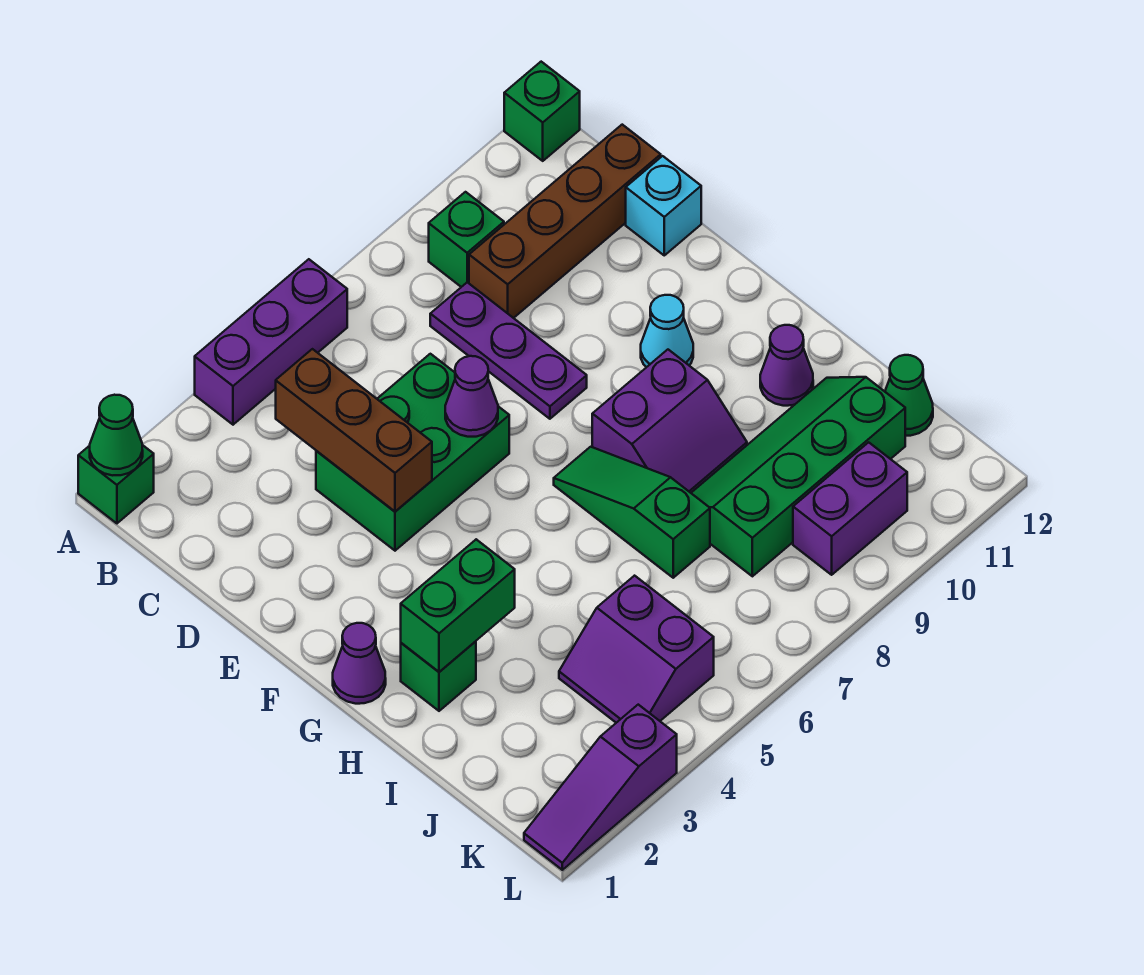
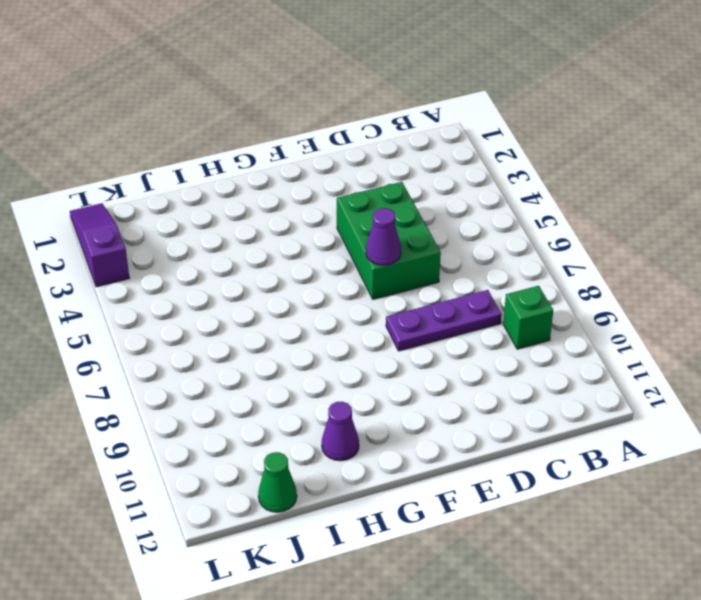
none -> green 1x1 brick [78,445,154,523]
none -> purple 1x3 brick [195,259,347,425]
none -> green 1x1 brick [504,62,580,161]

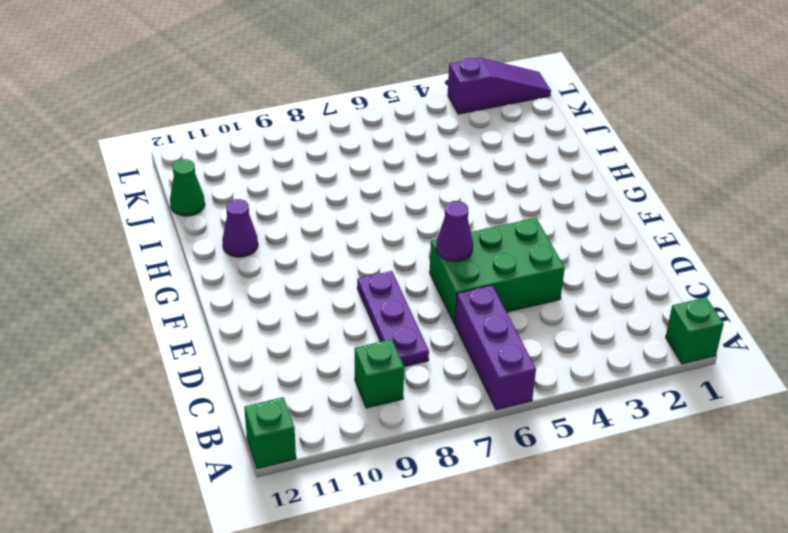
purple 1x3 brick [455,285,536,410] -> purple 1x3 brick turned to [195,259,347,425]
none -> brown 1x4 brick [469,125,661,318]
none -> cyan 1x1 brick [626,156,701,255]
none -> cyan 1x1 cone [641,295,693,367]

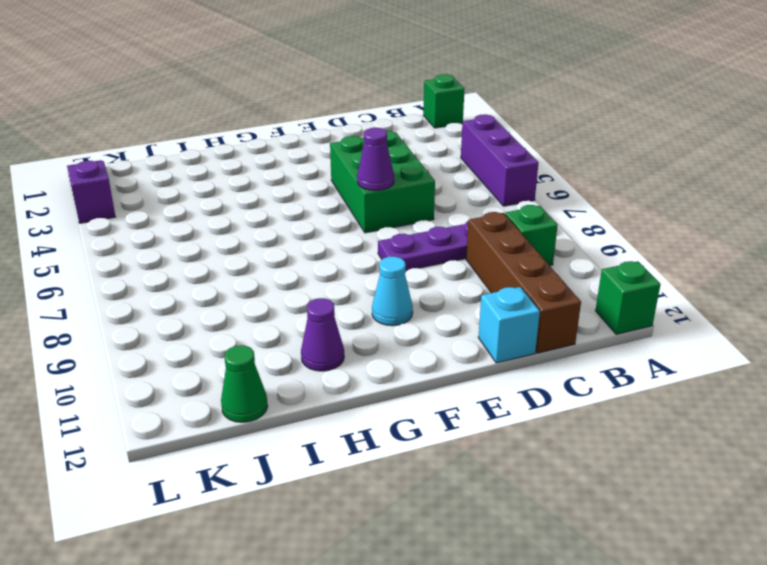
none -> purple 1x1 cone [333,623,386,704]
none -> green 1x3 slope [554,447,710,578]
none -> purple 2x2 slope [592,350,747,493]

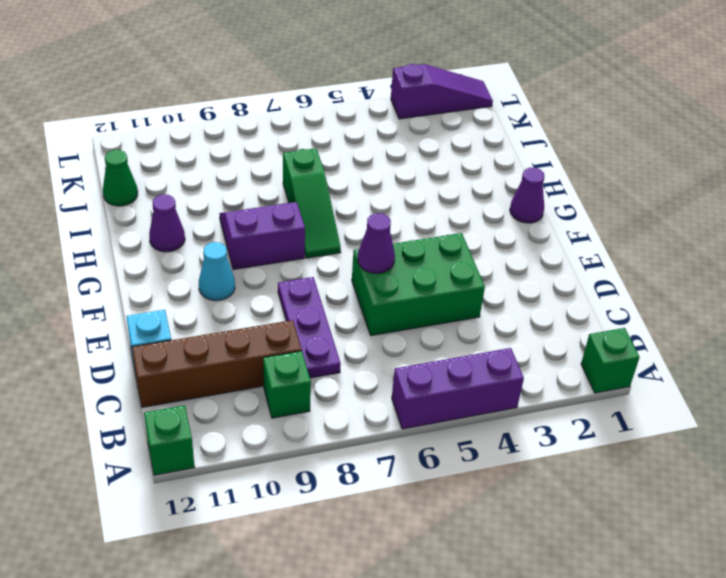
none -> green 1x1 brick [401,641,476,711]
none -> green 2x4 slope [691,377,905,576]
none -> purple 2x2 slope [559,576,714,723]

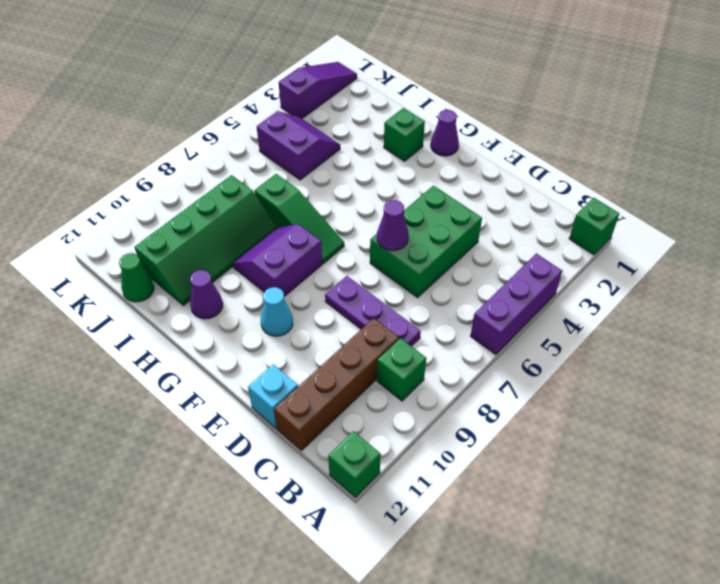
none -> purple 1x2 brick [793,442,907,575]
none -> green 1x1 cone [90,395,143,475]
none -> brown 1x3 brick [276,349,432,511]

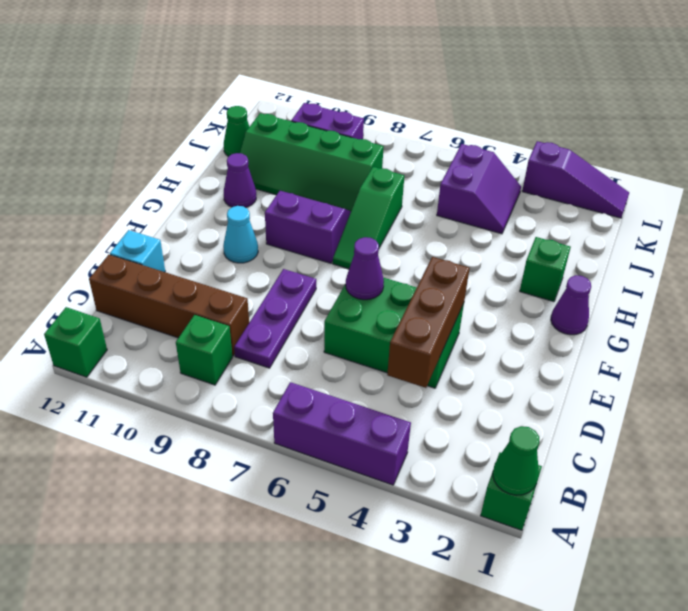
none -> green 1x2 brick [401,539,515,672]

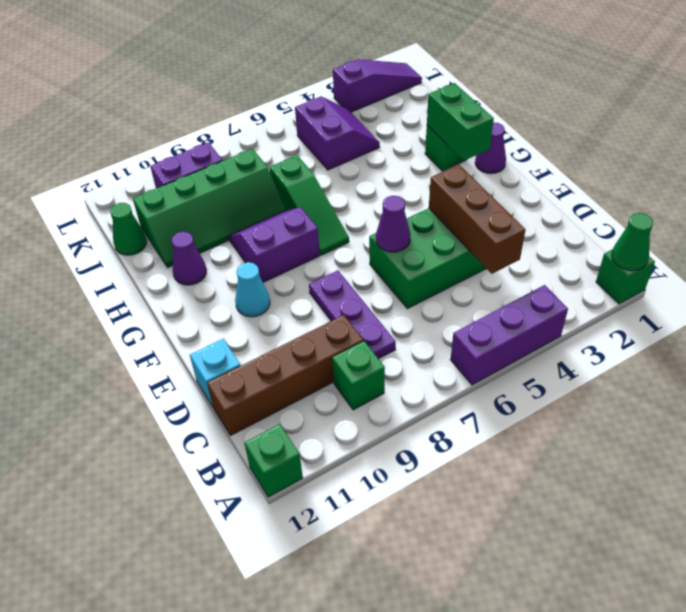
green 1x2 brick [427,83,494,161] -> green 1x2 brick turned to [401,539,515,672]

